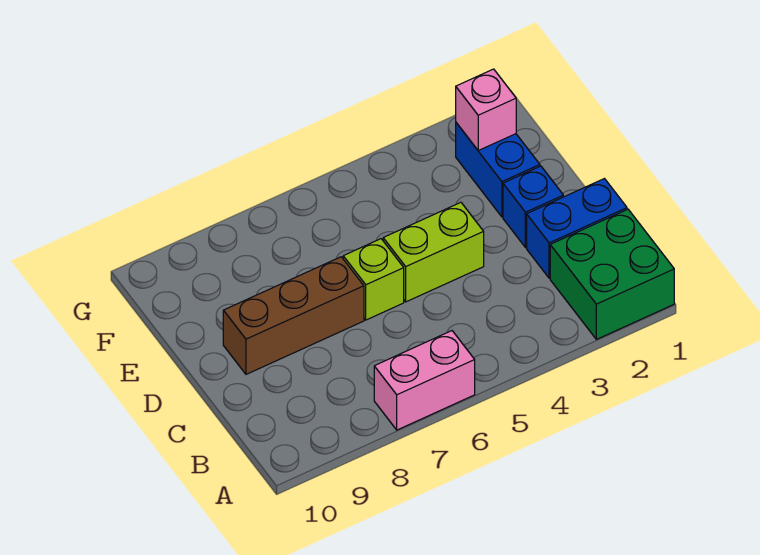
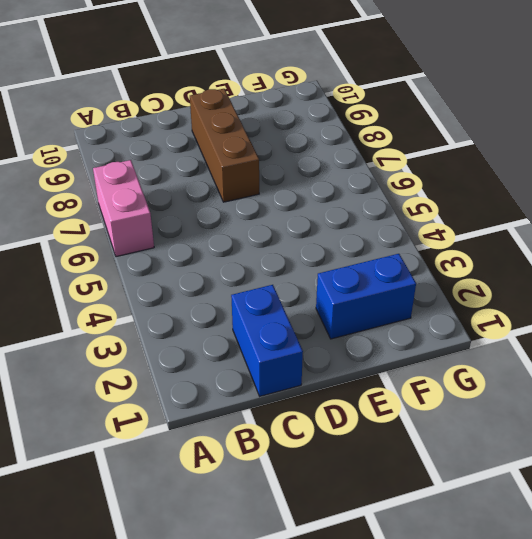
none -> green 2x2 brick [550,209,674,339]
none -> blue 1x1 brick [503,166,563,248]

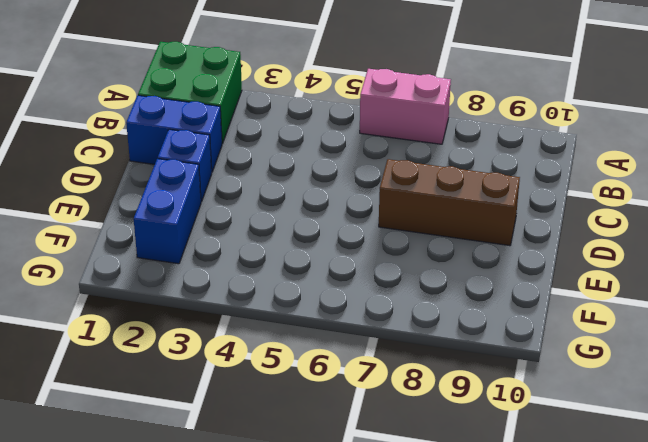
none -> lime 1x2 brick [383,202,484,302]
none -> lime 1x1 brick [343,239,404,320]

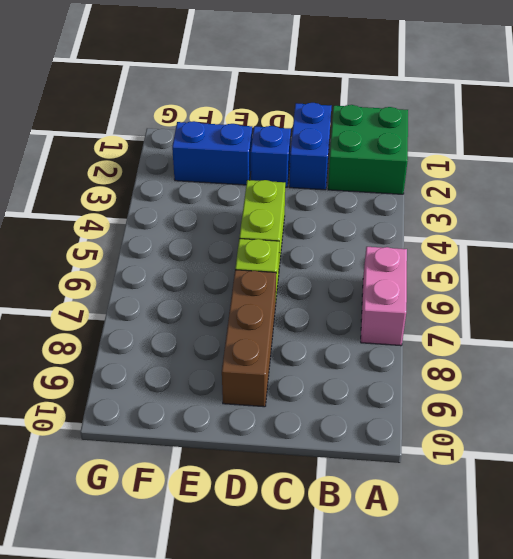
none -> pink 1x1 brick [456,69,516,150]

